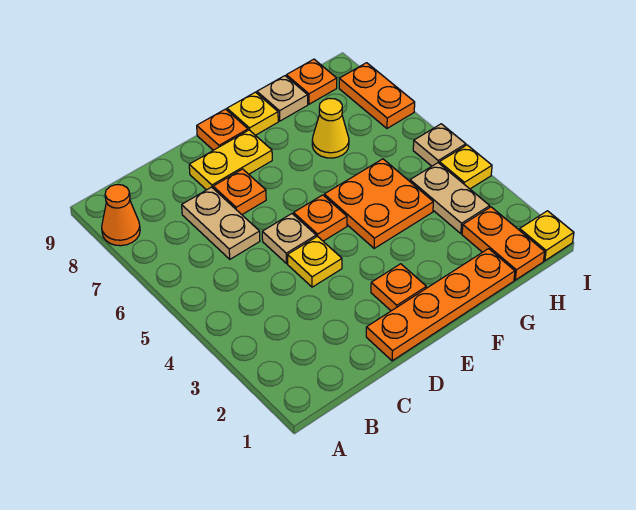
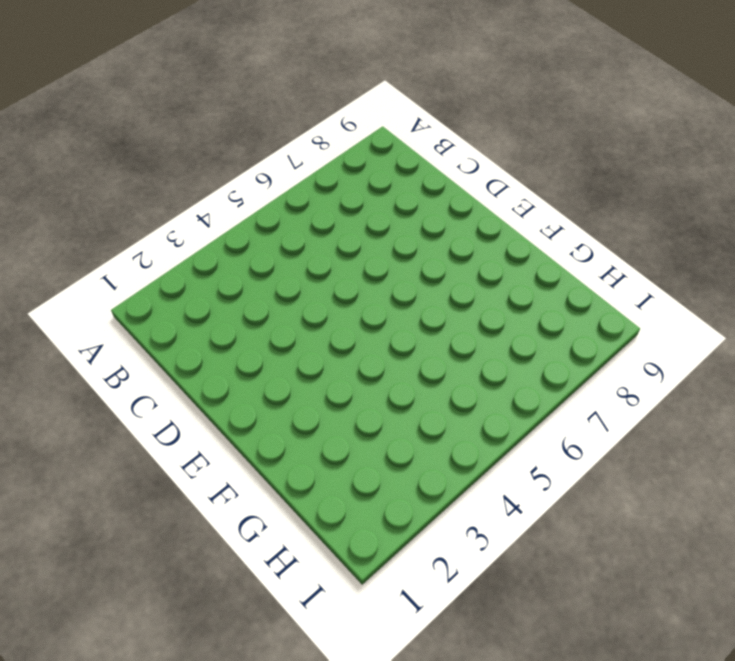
none -> orange 1x1 cone [102,185,140,246]
none -> tan 1x2 plate [182,187,260,259]
none -> orange 1x4 plate [366,249,515,361]

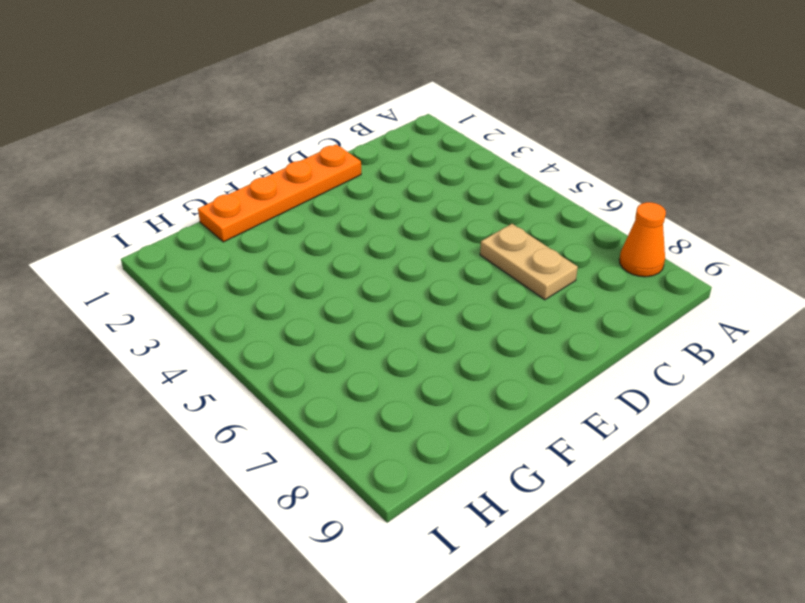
none -> yellow 1x1 plate [288,236,342,287]
none -> tan 1x1 plate [262,214,316,264]
none -> orange 1x1 plate [213,169,266,214]

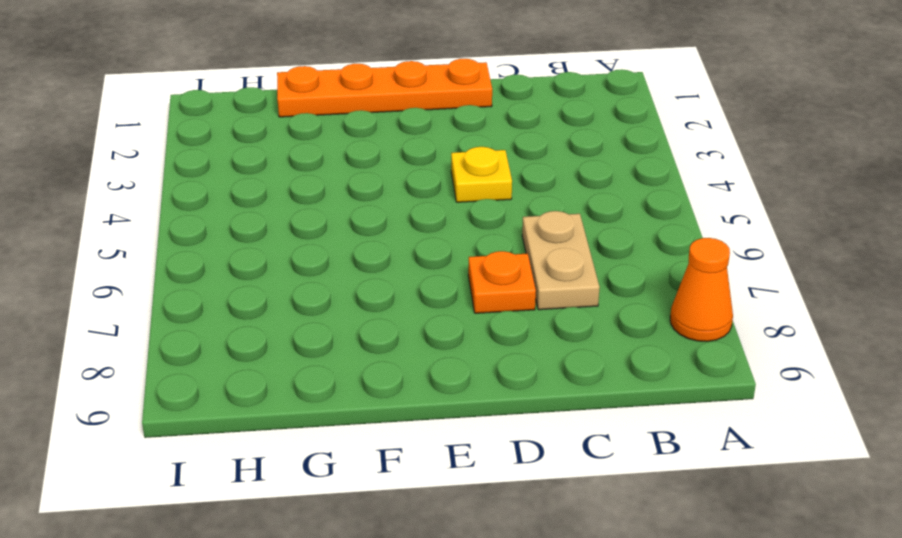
none -> tan 1x1 plate [262,214,316,264]
none -> yellow 1x2 plate [189,130,272,190]
none -> orange 1x1 plate [371,264,426,311]

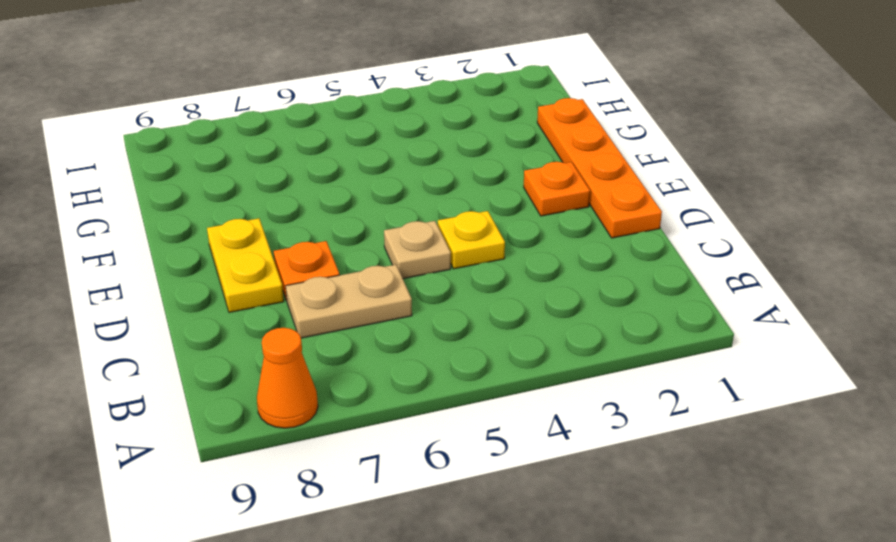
none -> orange 1x1 plate [294,195,347,241]
none -> orange 1x1 plate [197,109,248,150]
none -> orange 2x2 plate [324,159,433,248]

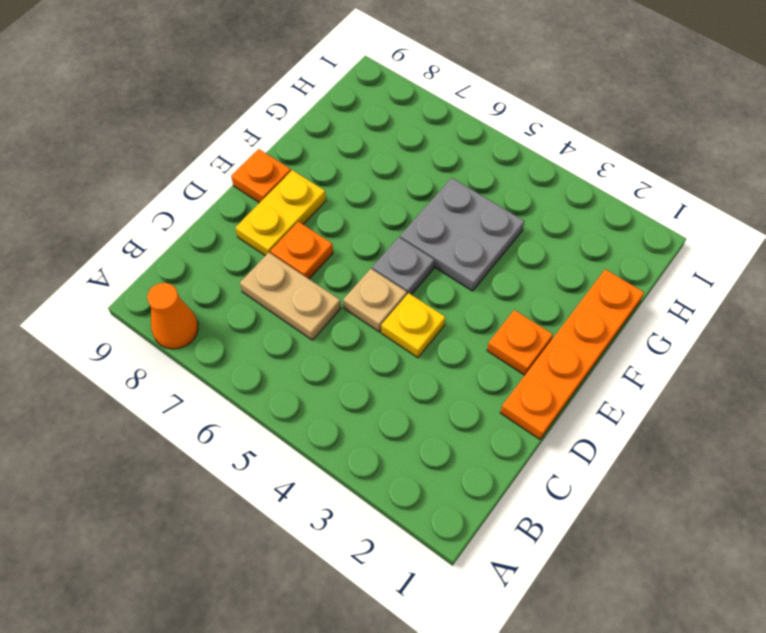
grey 1x1 plate [372,237,434,295] -> orange 1x1 plate [294,195,347,241]
grey 2x2 plate [400,178,524,291] -> orange 2x2 plate [324,159,433,248]
none -> yellow 1x1 plate [227,92,278,135]
none -> yellow 1x1 cone [312,98,349,158]
none -> tan 1x1 plate [257,76,308,121]

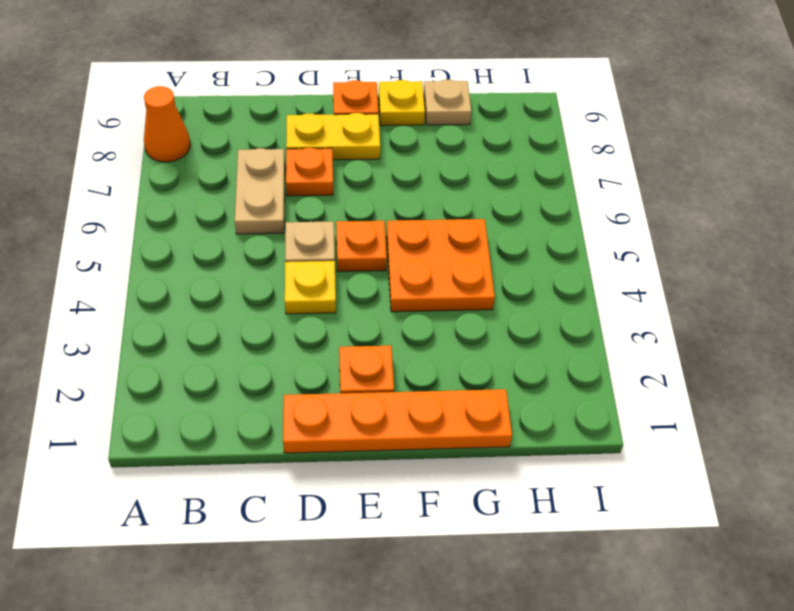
none -> yellow 1x1 cone [312,98,349,158]
none -> orange 1x2 plate [462,207,545,280]
none -> tan 1x2 plate [410,163,490,234]

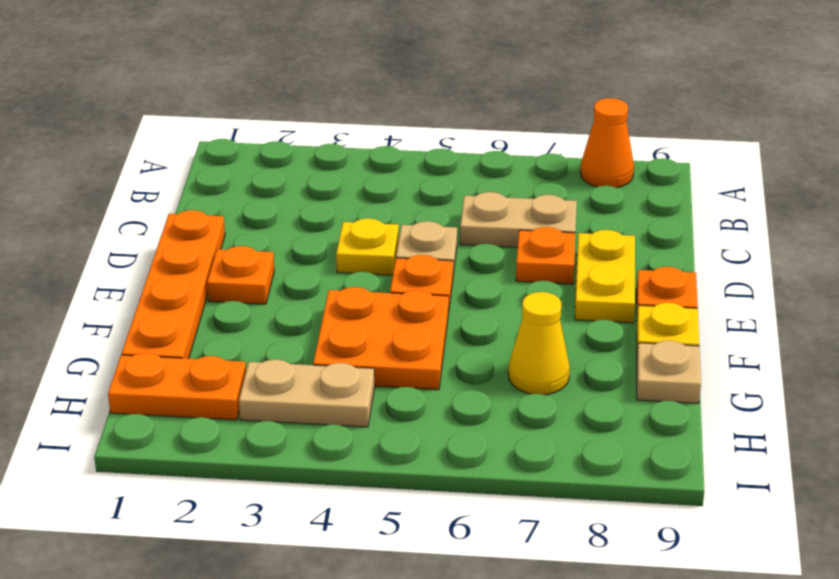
none -> orange 1x1 plate [286,59,337,104]
none -> yellow 1x1 plate [520,211,574,261]
none -> yellow 1x1 plate [439,145,492,189]

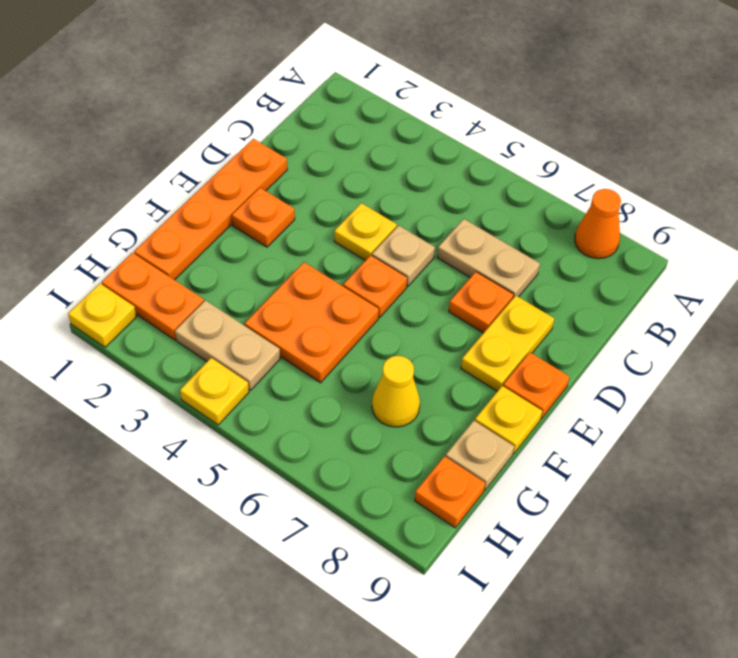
none -> tan 1x1 plate [413,124,466,166]
none -> orange 1x2 plate [339,63,415,128]

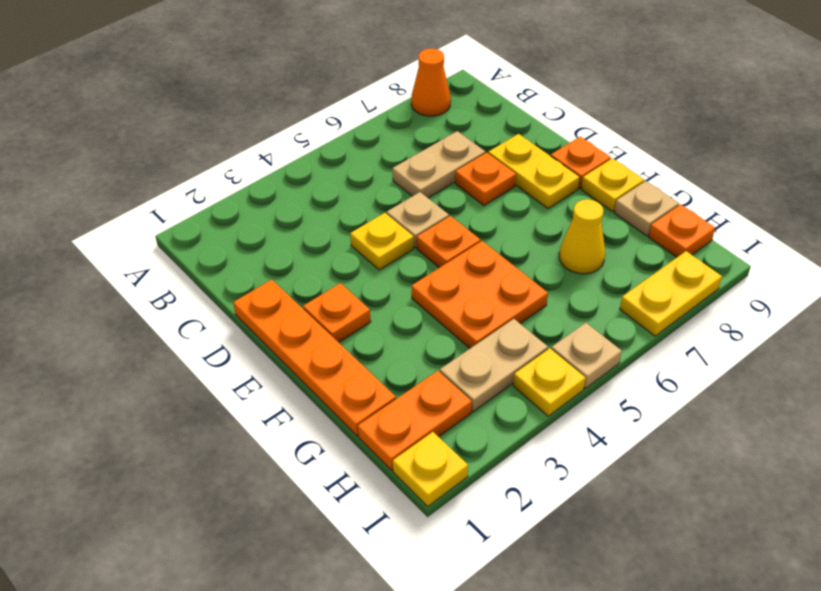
yellow 1x2 plate [620,251,722,336] -> orange 1x2 plate [339,63,415,128]

